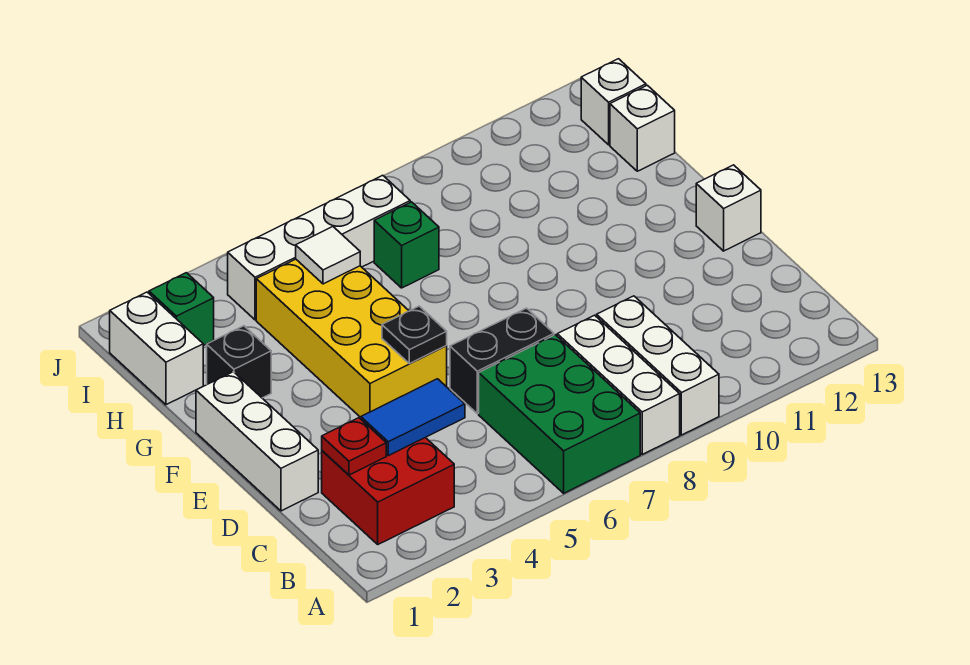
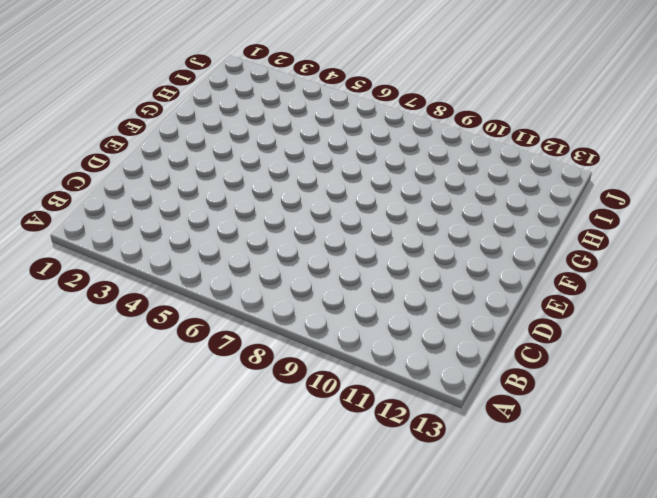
none -> green 2x3 brick [479,335,640,493]
none -> white 1x3 brick [557,315,680,454]
none -> white 1x3 brick [597,296,719,435]

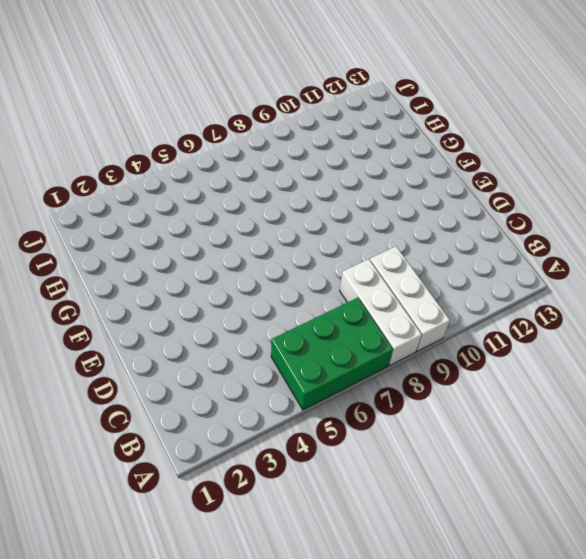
green 2x3 brick [271,298,393,410] -> green 2x3 brick turned to [479,335,640,493]
none -> red 2x2 brick [322,438,454,544]
none -> white 1x3 brick [196,372,318,511]
none -> black 1x2 brick [450,308,554,414]

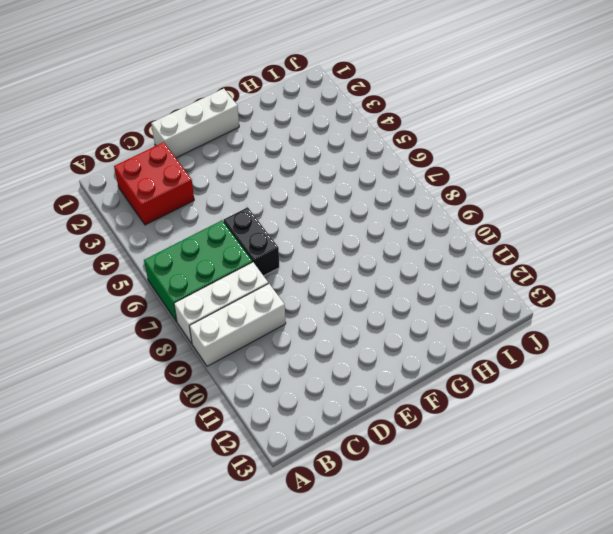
none -> yellow 2x4 brick [256,259,447,417]
none -> white 1x1 brick [696,165,761,251]
none -> black 1x1 brick [207,326,271,398]

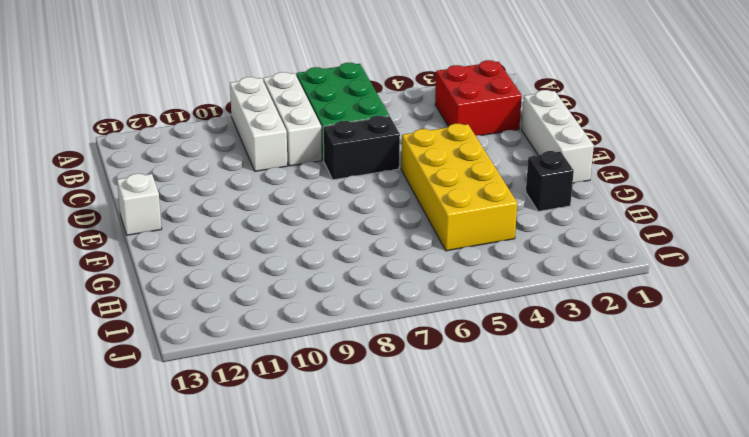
none -> white 1x2 brick [110,292,203,405]
none -> green 1x1 brick [374,202,439,288]
none -> white 1x1 brick [610,85,675,171]

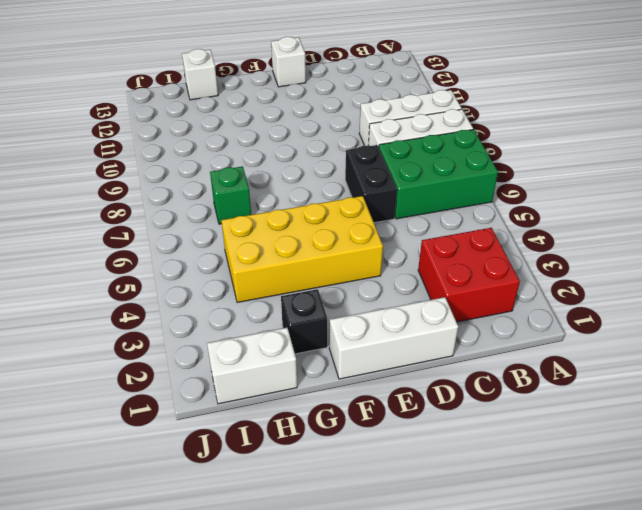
none -> green 1x1 brick [149,273,214,346]
none -> white 1x4 brick [228,175,410,320]
none -> white 1x1 brick [581,59,646,145]

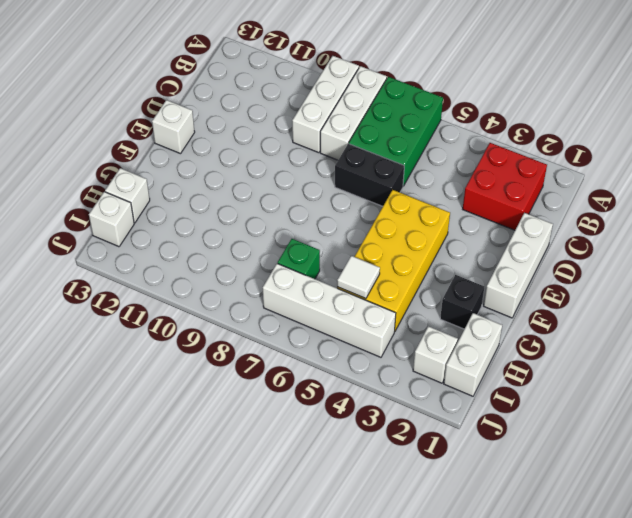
white 1x1 brick [413,326,458,383] -> green 1x1 brick [149,273,214,346]
none -> red 1x1 plate [322,418,386,475]
none -> blue 1x2 tile [361,379,465,456]
none -> black 1x1 plate [382,306,447,364]

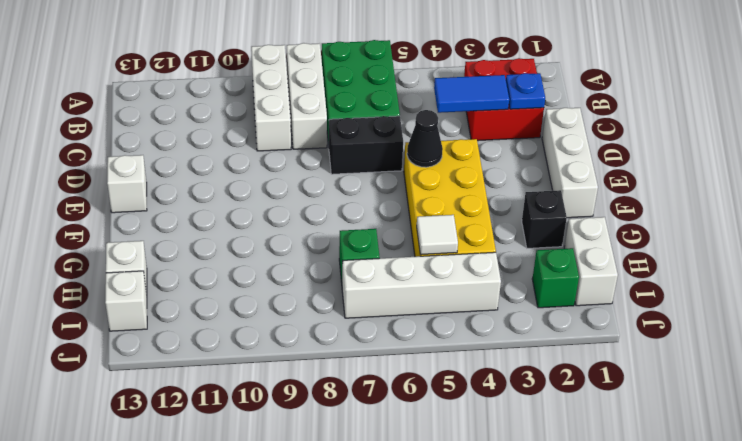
blue 1x1 plate [506,73,545,109] -> red 1x1 plate [322,418,386,475]
black 1x1 cone [407,110,443,167] -> black 1x1 plate [382,306,447,364]

